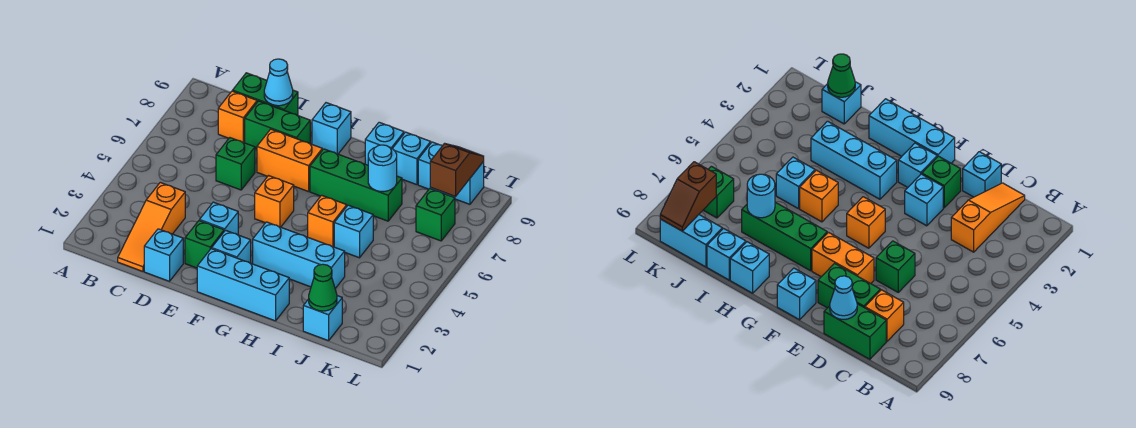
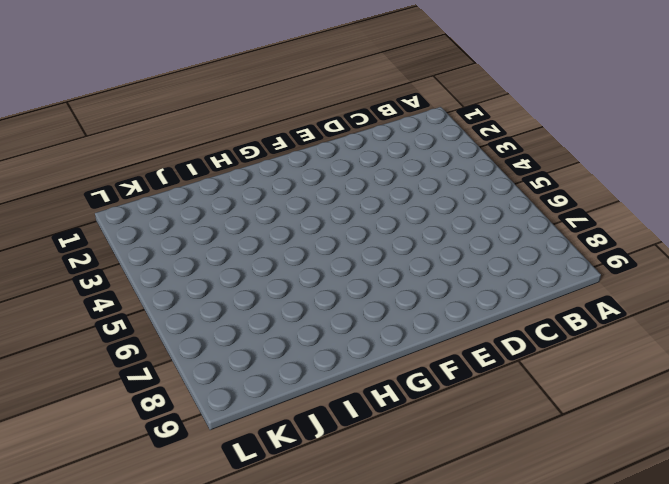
none -> orange 1x3 slope [118,182,185,271]
none -> orange 1x1 brick [218,91,257,143]
none -> green 1x2 brick [233,73,298,116]

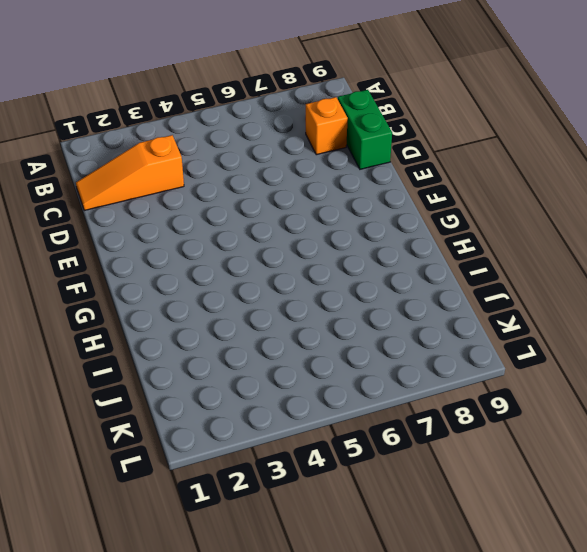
none -> cyan 1x1 brick [144,229,183,281]
none -> green 1x1 brick [216,138,255,190]
none -> green 1x2 brick [244,101,310,149]

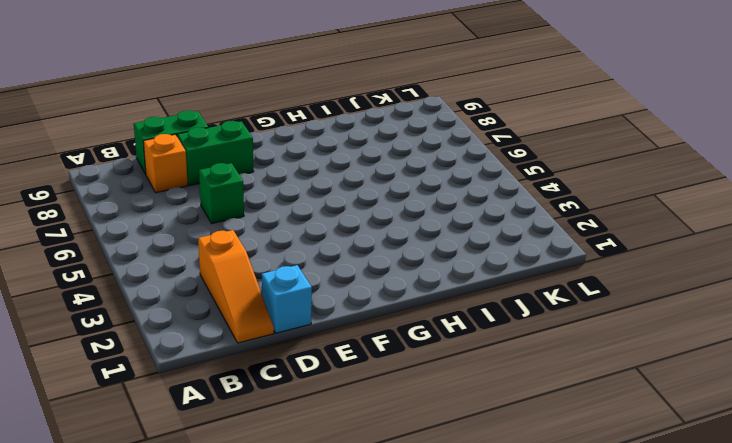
none -> green 1x1 brick [185,221,224,268]
none -> cyan 1x1 brick [200,202,238,235]
none -> orange 1x2 brick [257,129,322,192]

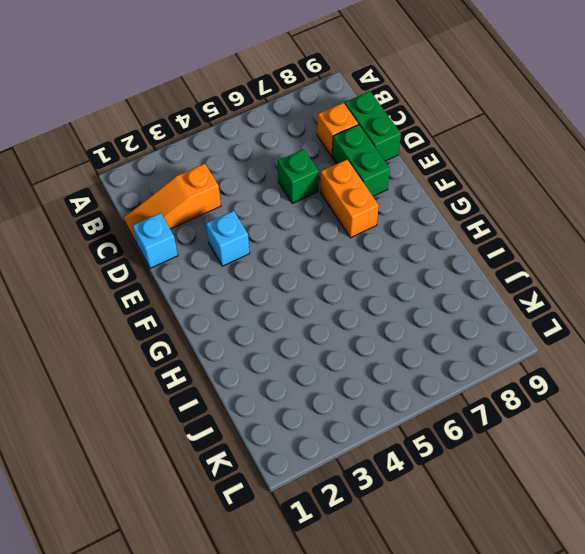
none -> green 1x1 brick [185,221,224,268]
none -> cyan 1x3 brick [197,249,289,321]
none -> cyan 1x1 brick [212,230,251,263]

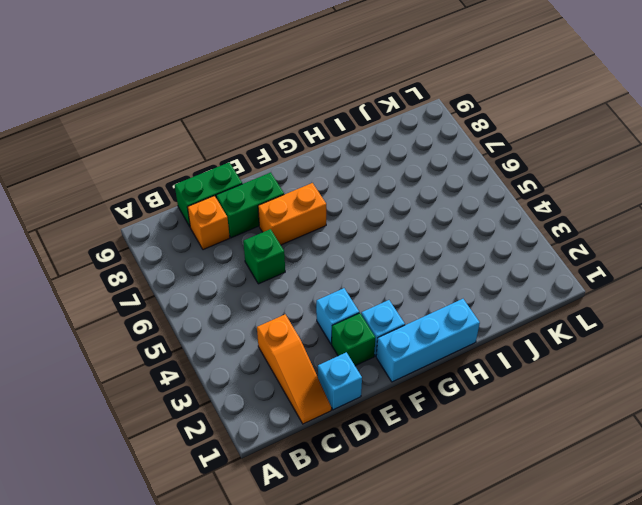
none -> orange 1x1 brick [255,176,294,227]
none -> cyan 1x1 brick [312,103,351,154]
none -> cyan 1x3 brick [253,222,345,289]

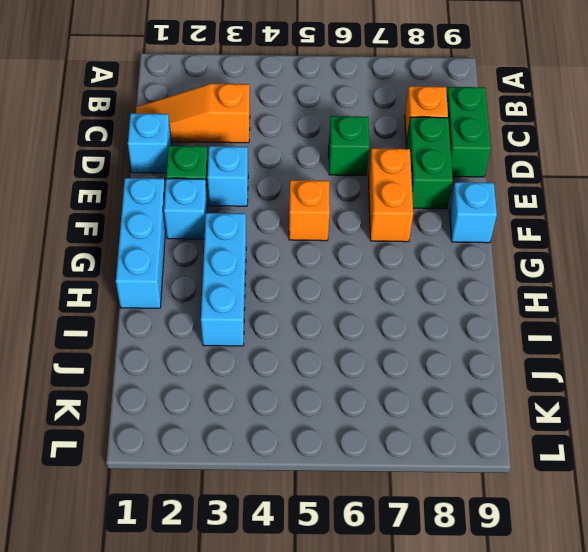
none -> green 1x3 brick [310,149,402,221]
none -> orange 1x1 brick [308,195,347,247]
none -> cyan 1x1 brick [365,122,404,165]

